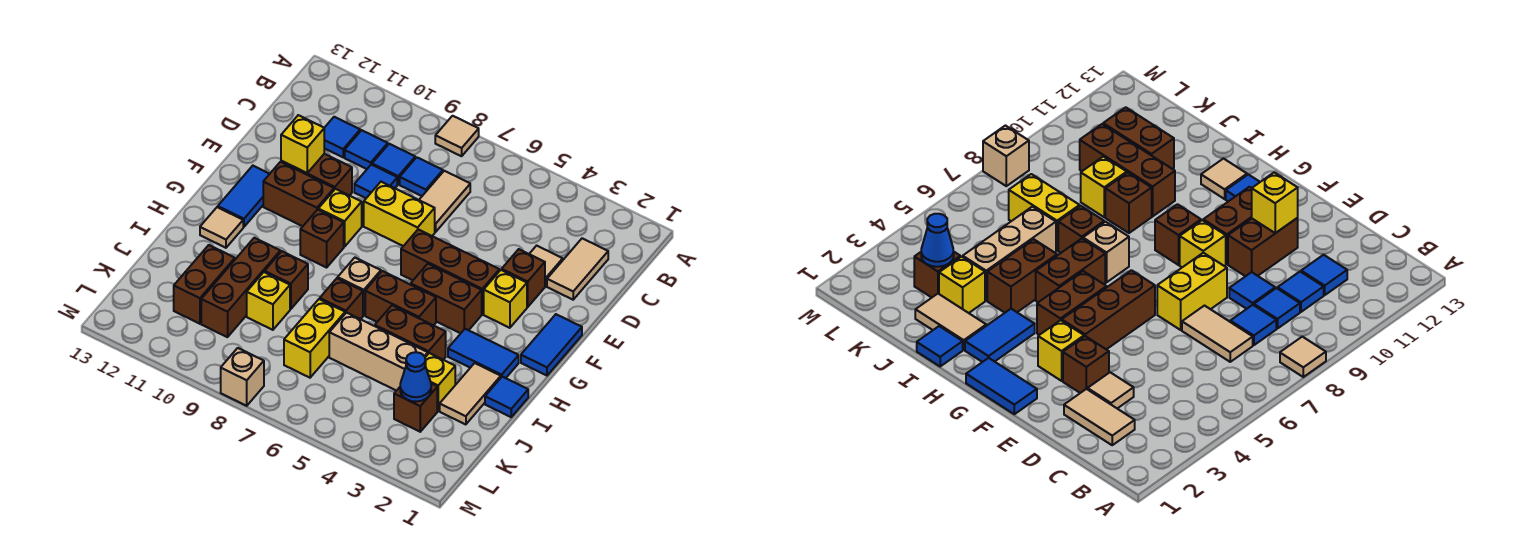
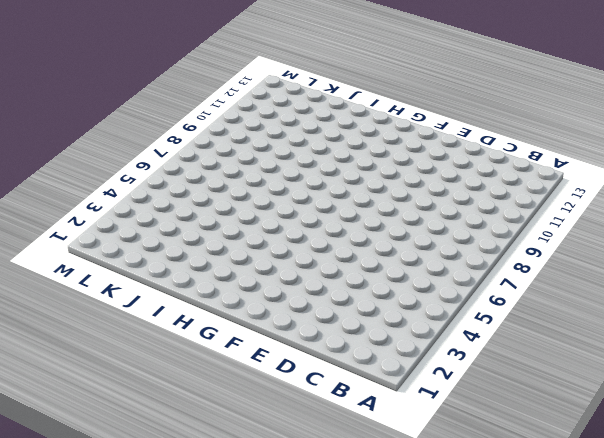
none -> tan 1x1 tile [435,116,479,156]
none -> tan 1x2 tile [547,238,608,300]
none -> tan 1x2 tile [419,171,470,232]
none -> blue 1x1 tile [400,157,443,196]

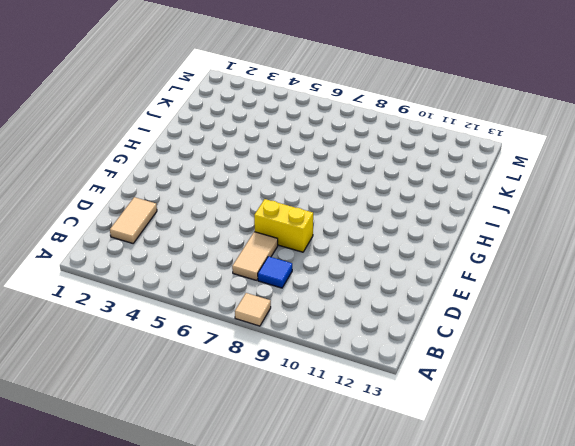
none -> blue 1x1 tile [372,144,415,184]
none -> blue 1x1 tile [345,130,388,169]
none -> blue 1x1 tile [324,117,360,157]
none -> tan 1x1 tile [530,246,563,286]

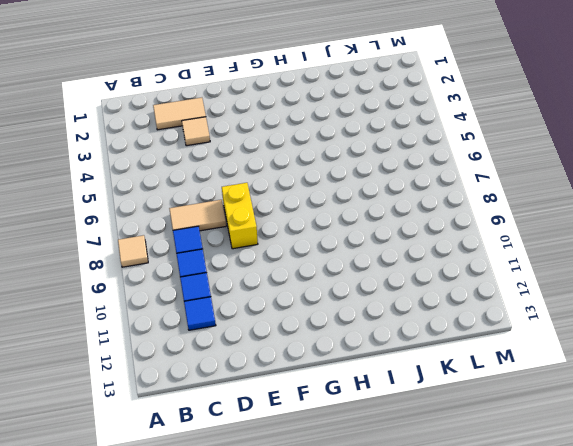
none -> blue 1x1 tile [354,165,397,198]
none -> brown 1x1 brick [502,249,545,307]
none -> brown 1x2 brick [281,154,352,196]
none -> blue 1x2 tile [521,314,582,376]

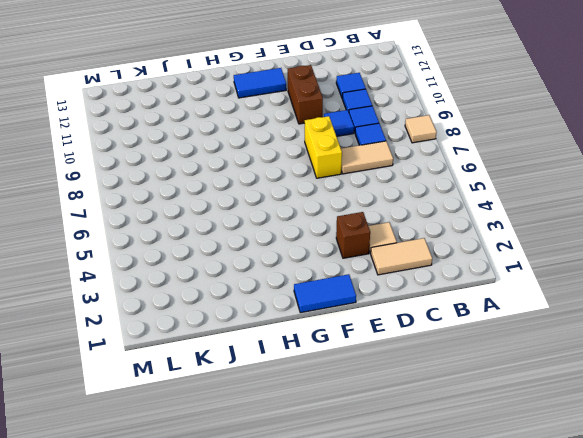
none -> yellow 1x1 brick [484,270,527,328]
none -> brown 1x3 brick [401,229,499,314]
none -> yellow 1x1 brick [318,189,362,247]
none -> brown 1x2 brick [263,162,334,226]

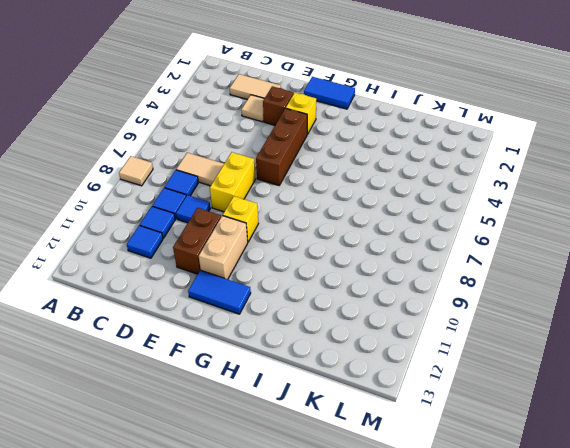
tan 1x2 brick [199,216,248,279] -> brown 1x2 brick [263,162,334,226]
none -> brown 1x2 brick [411,264,482,333]
none -> brown 1x1 brick [300,210,344,268]
none -> blue 1x2 tile [448,329,519,378]
none -> brown 1x2 brick [365,271,436,326]

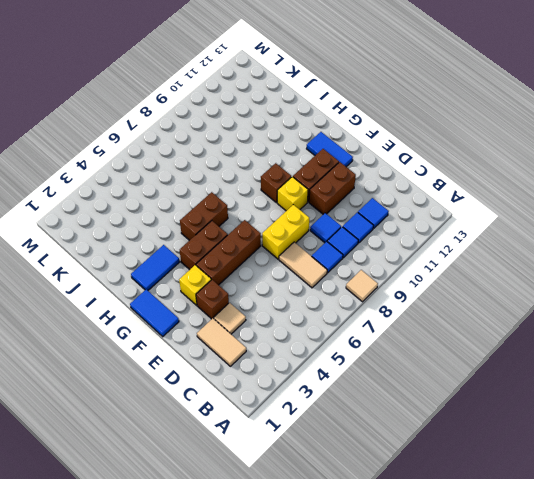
none -> tan 1x1 brick [338,258,381,315]
none -> tan 1x1 tile [200,207,243,248]
none -> blue 1x1 tile [485,377,528,417]
none -> tan 1x2 tile [440,363,501,425]

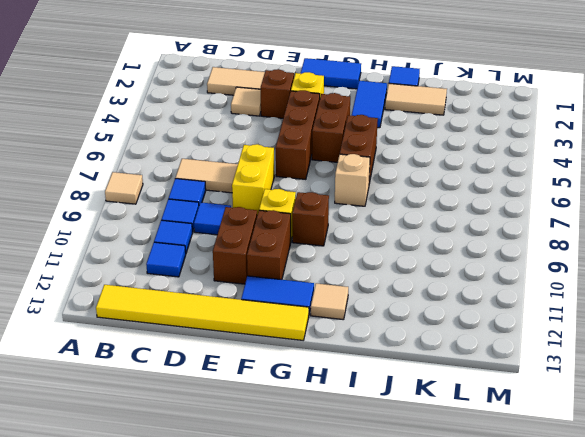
yellow 1x6 tile [96,285,309,340] -> none
none -> brown 1x2 brick [375,305,446,360]
none -> brown 1x1 brick [320,278,363,319]
none -> brown 1x1 brick [265,251,308,309]
none -> brown 1x3 brick [201,238,280,337]

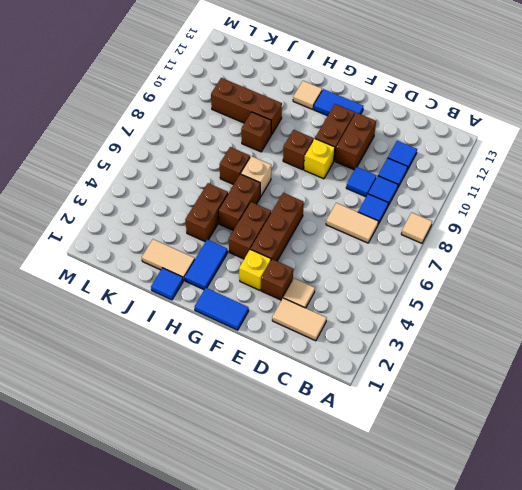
none -> yellow 1x2 brick [364,182,435,246]
none -> yellow 1x1 brick [425,353,455,411]
none -> tan 1x3 brick [329,313,428,391]
none -> yellow 1x2 brick [284,299,345,378]

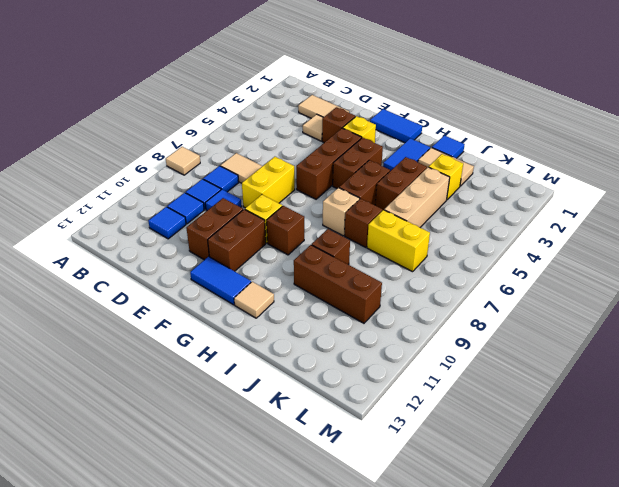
none -> yellow 1x1 brick [247,272,290,330]
none -> brown 1x2 brick [174,245,235,324]
none -> brown 1x1 brick [394,384,437,432]
none -> tan 1x1 brick [221,348,264,406]

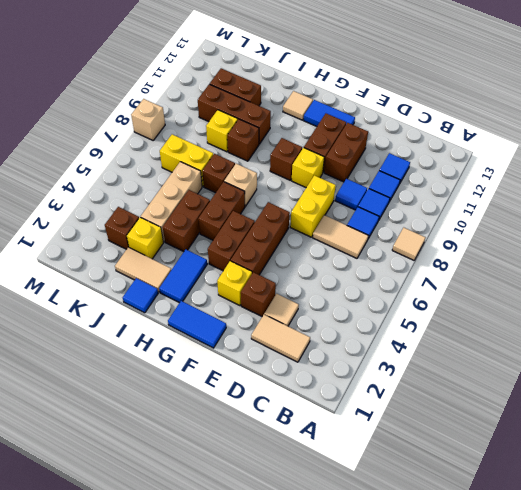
none -> yellow 1x1 brick [281,115,324,173]
none -> blue 1x1 cone [400,352,431,402]

